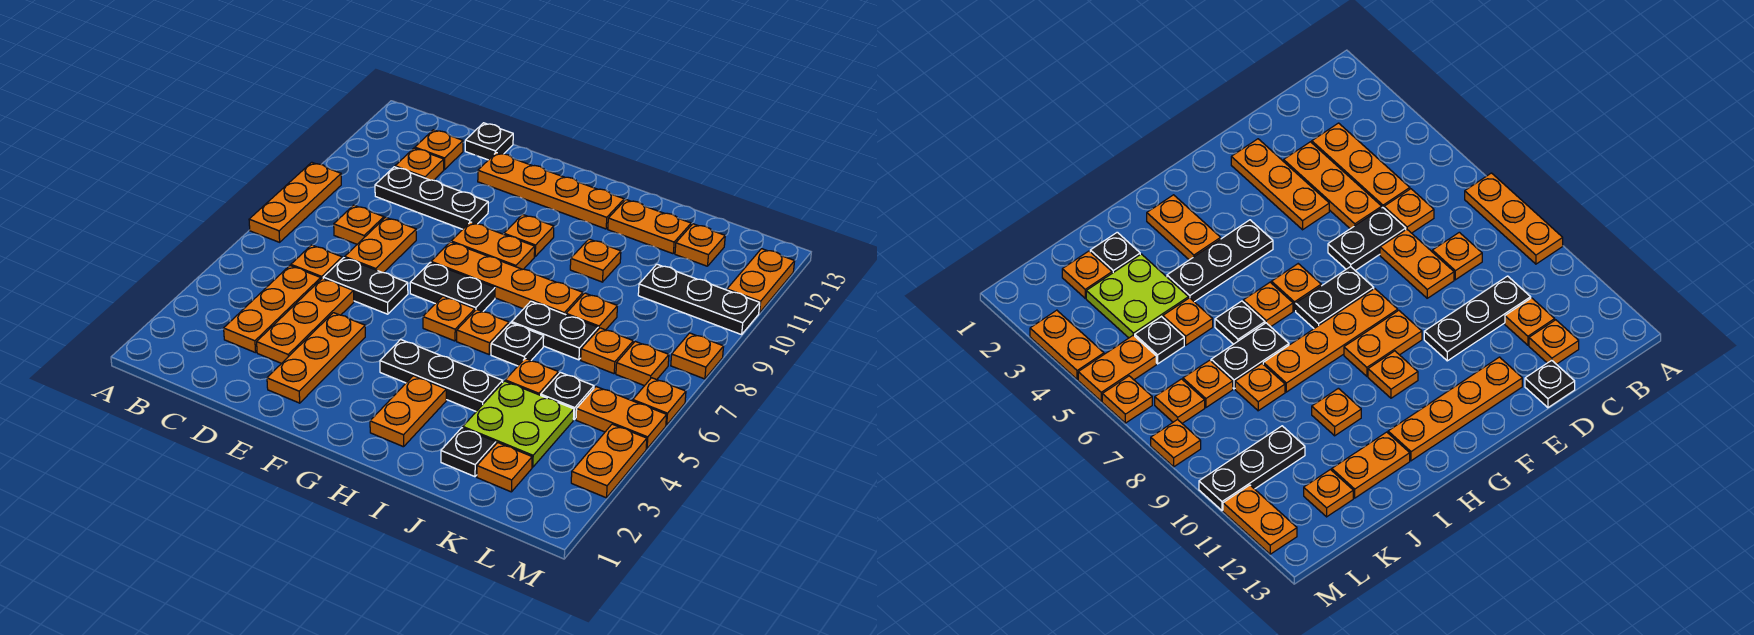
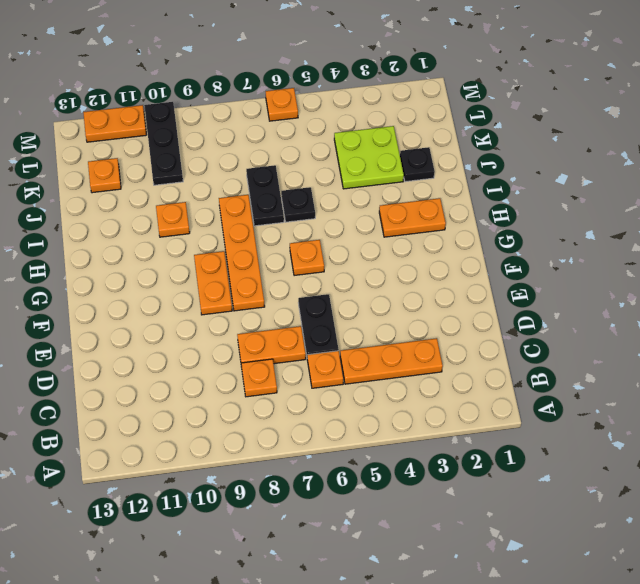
none -> orange 1x3 plate [249,162,341,242]
none -> black 1x3 plate [375,167,488,229]
none -> orange 1x1 plate [395,148,444,180]
none -> orange 1x1 plate [415,130,463,169]

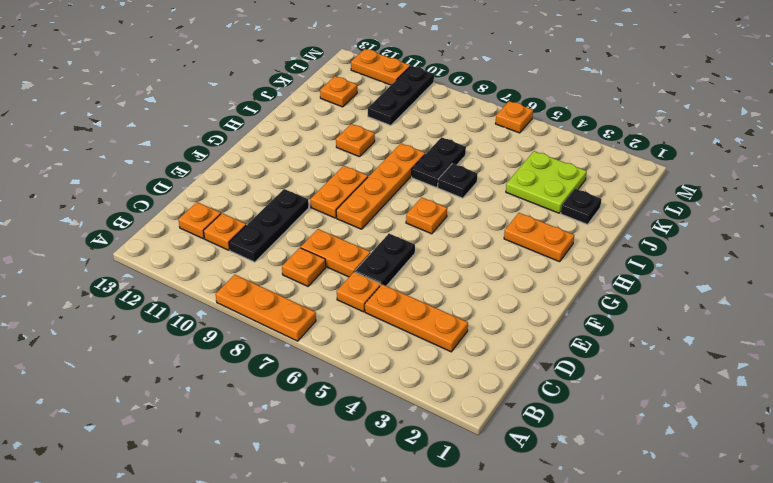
none -> orange 1x3 plate [257,278,354,363]
none -> black 1x1 plate [465,123,513,160]
none -> orange 1x3 plate [267,313,365,403]
none -> orange 1x4 plate [478,153,624,229]

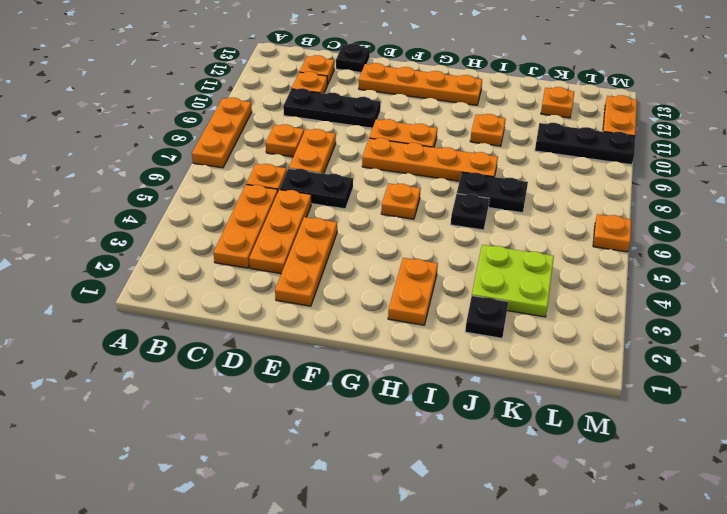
none -> black 1x2 plate [410,262,495,312]
none -> black 1x3 plate [380,339,503,411]
none -> orange 1x1 plate [504,214,554,257]
none -> orange 1x1 plate [457,309,509,354]

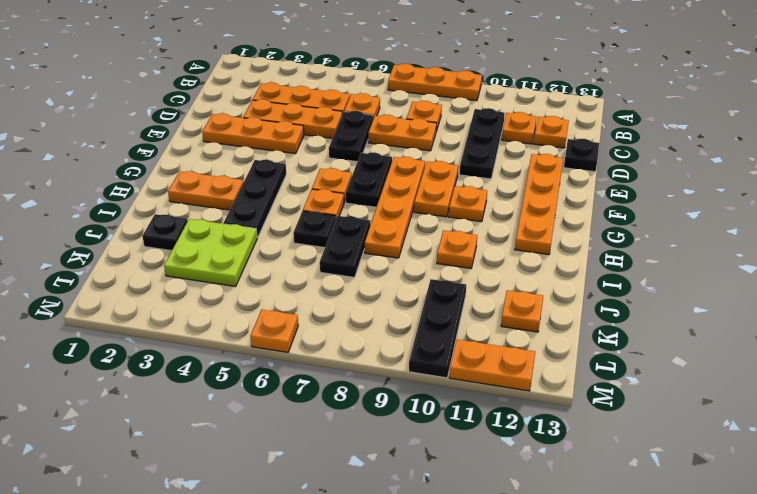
none -> orange 1x2 plate [608,200,691,254]
none -> orange 1x1 plate [505,359,558,395]
none -> orange 1x1 plate [566,293,617,330]
none -> orange 1x1 plate [477,443,532,492]

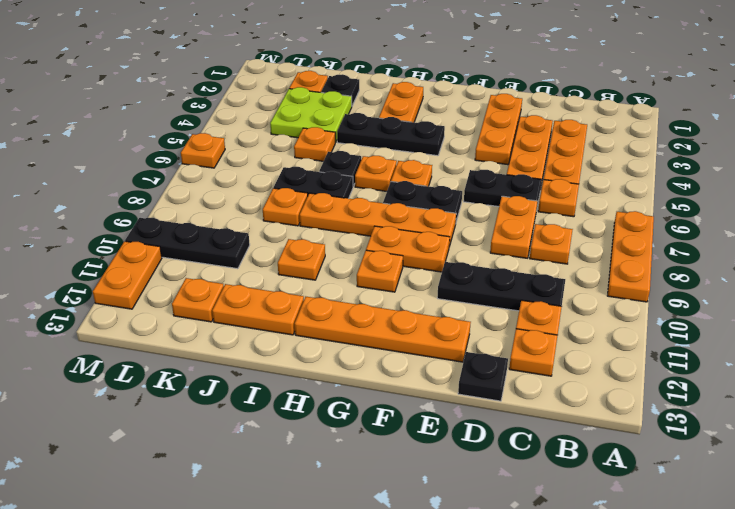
none -> black 1x1 plate [541,372,594,419]
none -> orange 1x1 plate [581,328,633,374]
none -> orange 1x2 plate [576,387,667,449]
none -> orange 1x1 plate [616,342,669,386]

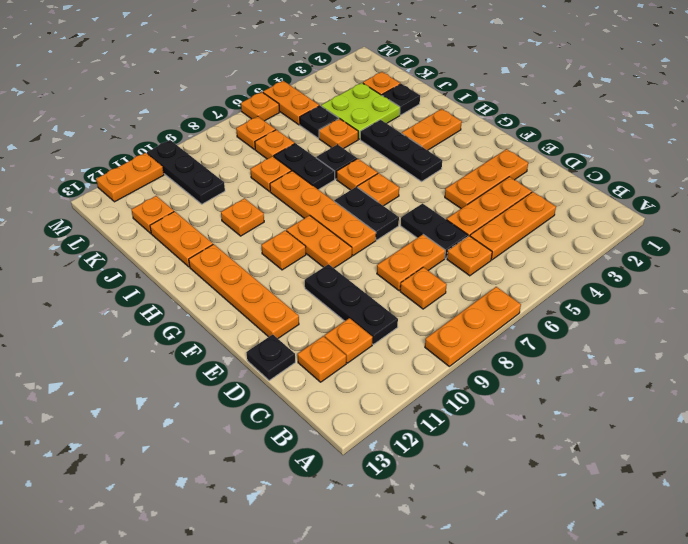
none -> orange 1x2 plate [571,424,647,498]
none -> orange 1x1 plate [671,333,724,379]

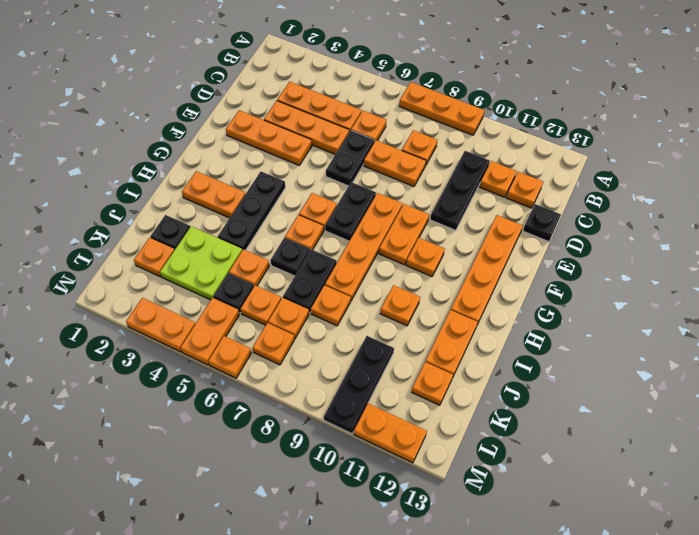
orange 1x1 plate [240,285,281,325] -> orange 1x1 plate moved to [671,333,724,379]

